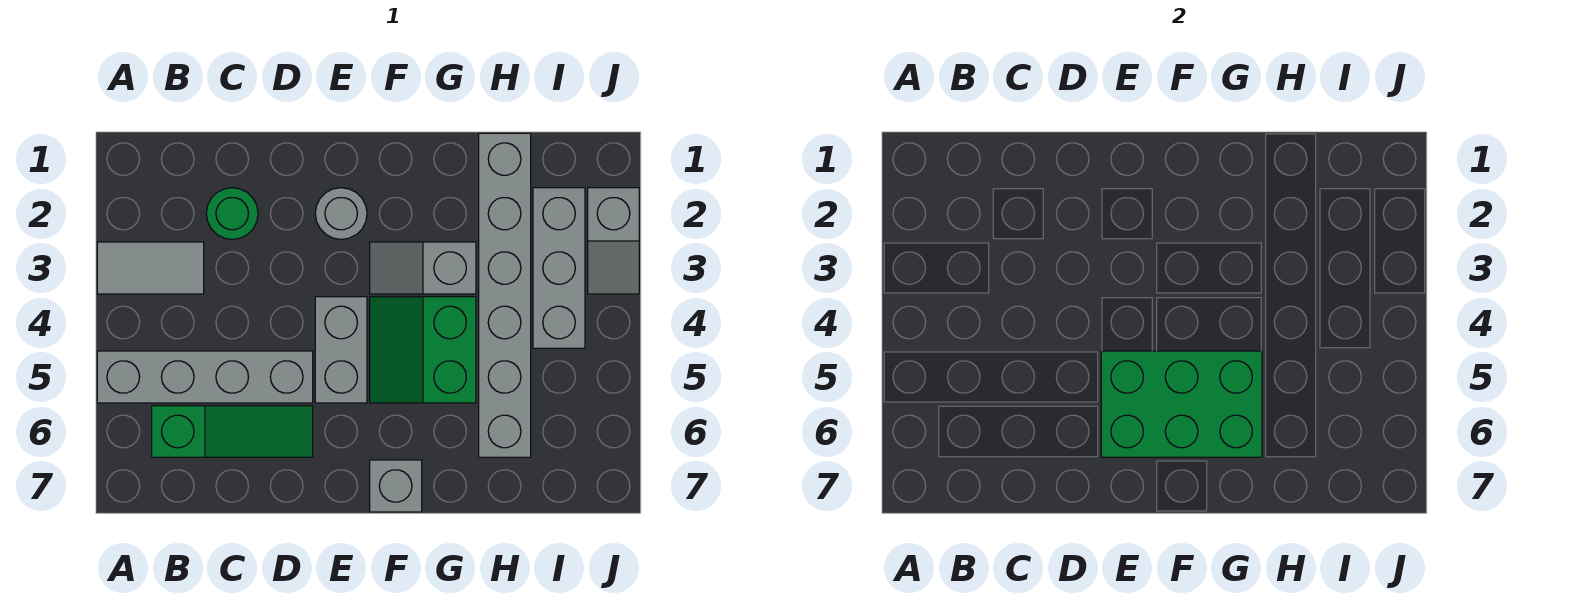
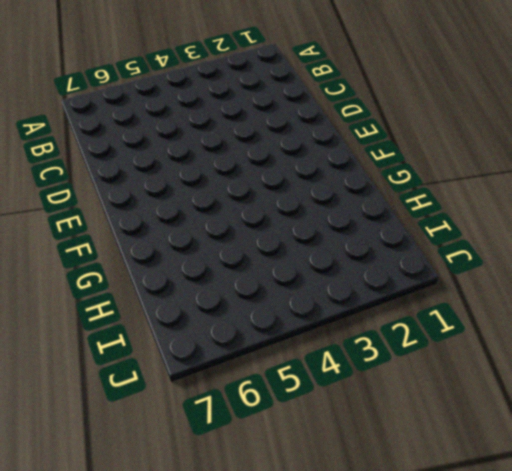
none -> grey 1x2 tile [97,242,204,294]
none -> grey 1x4 brick [97,351,313,403]
none -> green 1x3 slope [152,406,313,457]

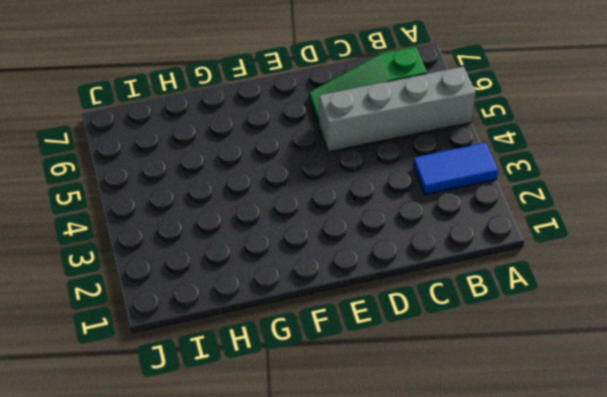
blue 1x2 tile [413,142,498,195] -> grey 1x2 tile [97,242,204,294]
none -> green 1x1 round brick [206,188,258,239]
none -> grey 1x1 round brick [315,188,367,239]
none -> grey 1x2 brick [315,297,367,403]

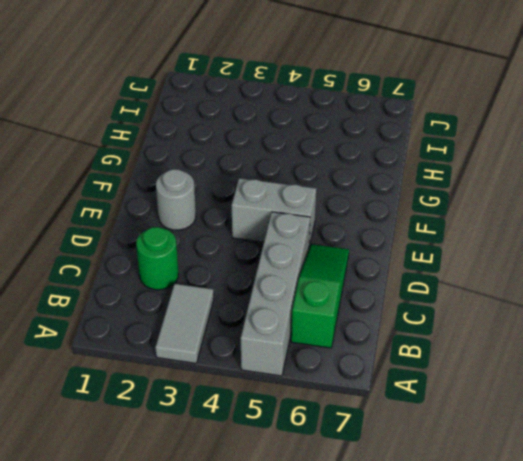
none -> grey 1x2 slope [370,242,476,294]
none -> green 2x2 slope [370,297,476,403]
none -> grey 1x1 brick [370,460,422,512]

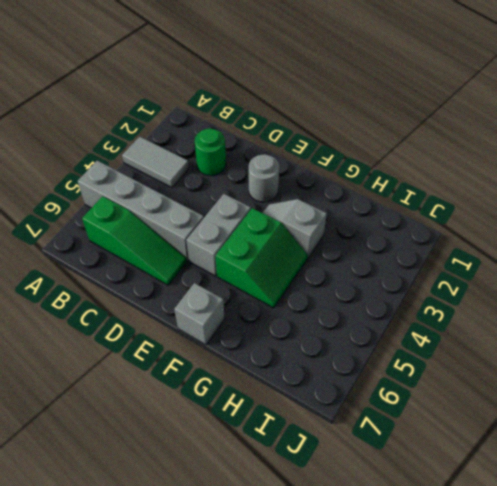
green 2x2 slope [216,208,308,308] -> green 2x2 slope turned to [370,297,476,403]
none -> grey 1x6 brick [479,133,531,457]
none -> grey 1x3 brick [533,188,585,348]
none -> grey 1x2 slope [588,188,639,294]

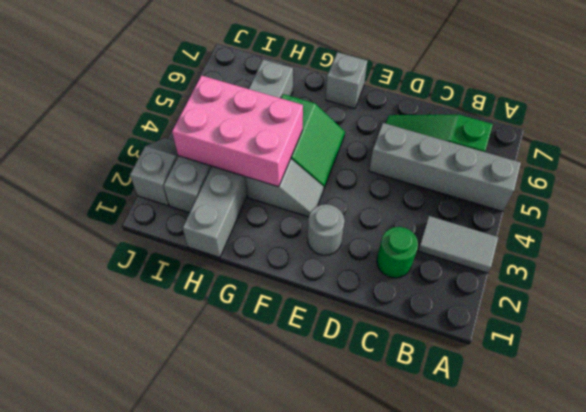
pink 2x3 brick [172,75,303,187] -> none
none -> grey 1x2 brick [315,297,367,403]
none -> green 2x3 brick [1101,351,1262,457]

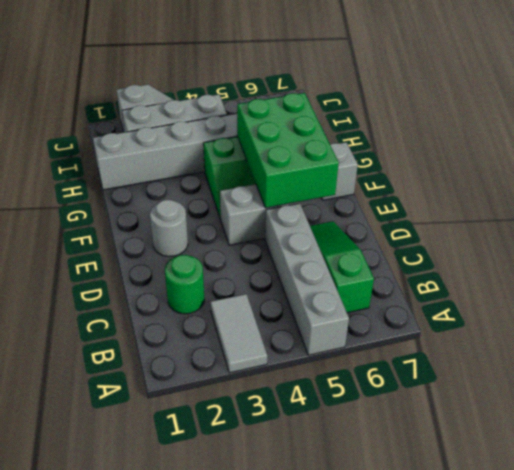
none -> grey 1x2 slope [370,242,476,294]

